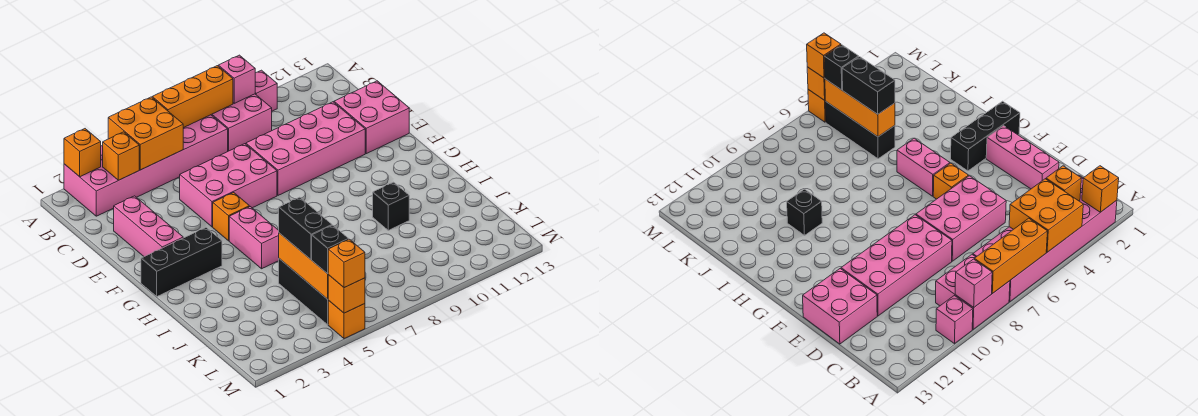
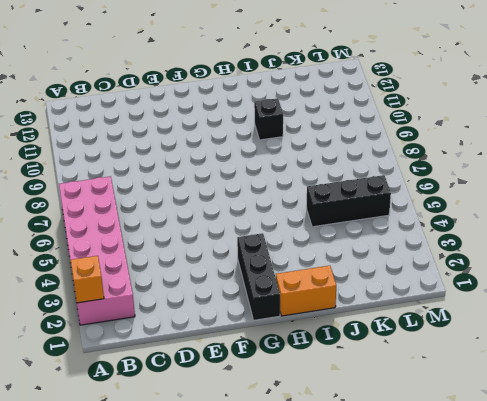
orange 1x2 brick [276,266,336,316] -> none
none -> pink 2x2 brick [211,94,272,151]
none -> pink 1x1 brick [255,70,277,111]
none -> pink 1x3 brick [114,196,183,257]

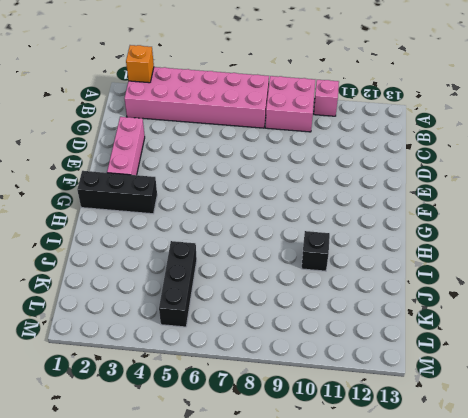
none -> pink 2x3 brick [180,144,277,227]
none -> pink 2x4 brick [246,102,365,195]
none -> pink 2x2 brick [334,81,409,154]

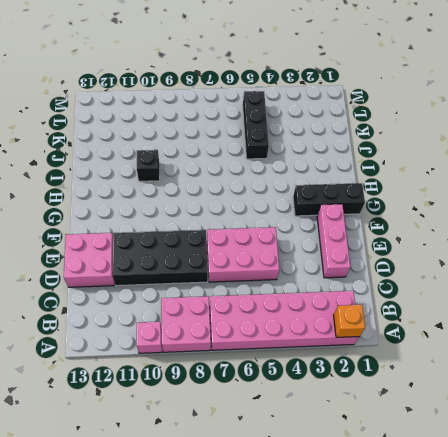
black 2x4 brick [112,230,208,286] -> pink 2x4 brick [246,102,365,195]
none -> orange 1x1 brick [213,193,249,241]
none -> pink 1x2 brick [229,207,279,269]
none -> orange 1x1 brick [328,300,365,339]

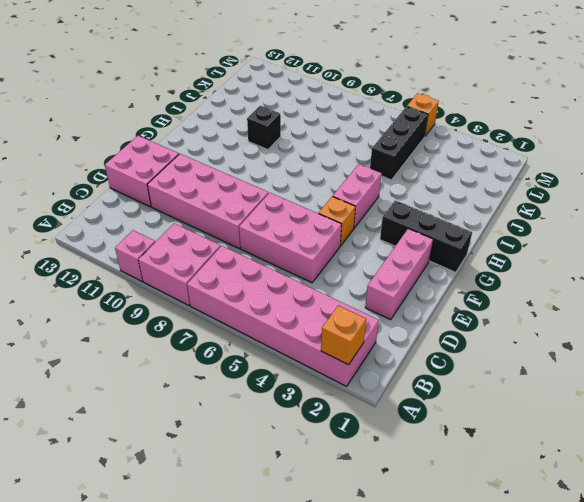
none -> orange 2x2 brick [108,97,183,170]
none -> orange 1x3 brick [152,66,233,128]
none -> pink 1x1 brick [218,55,255,103]

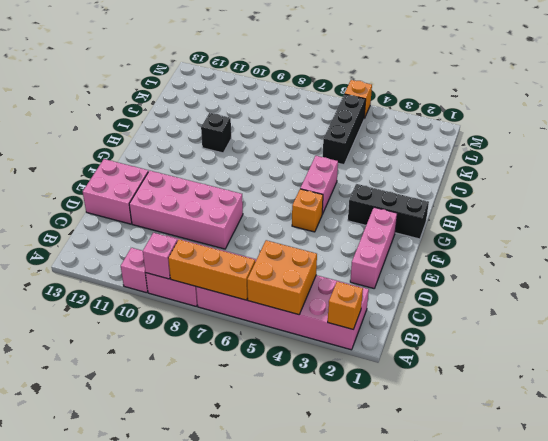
none -> pink 2x3 brick [180,144,277,227]
none -> orange 1x1 brick [103,132,139,180]
none -> orange 1x3 brick [279,233,328,299]

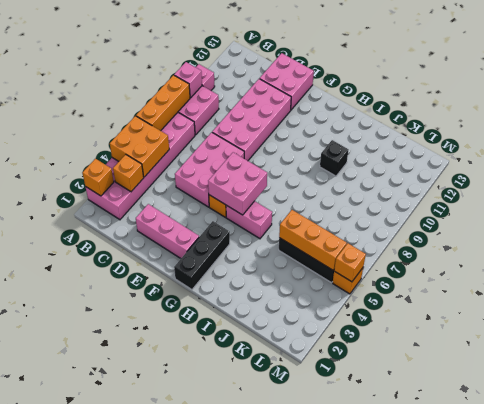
pink 2x2 brick [208,152,267,215] -> none
none -> black 1x2 brick [279,197,332,259]
none -> black 1x1 brick [312,225,348,274]
none -> orange 1x1 brick [328,239,365,288]

